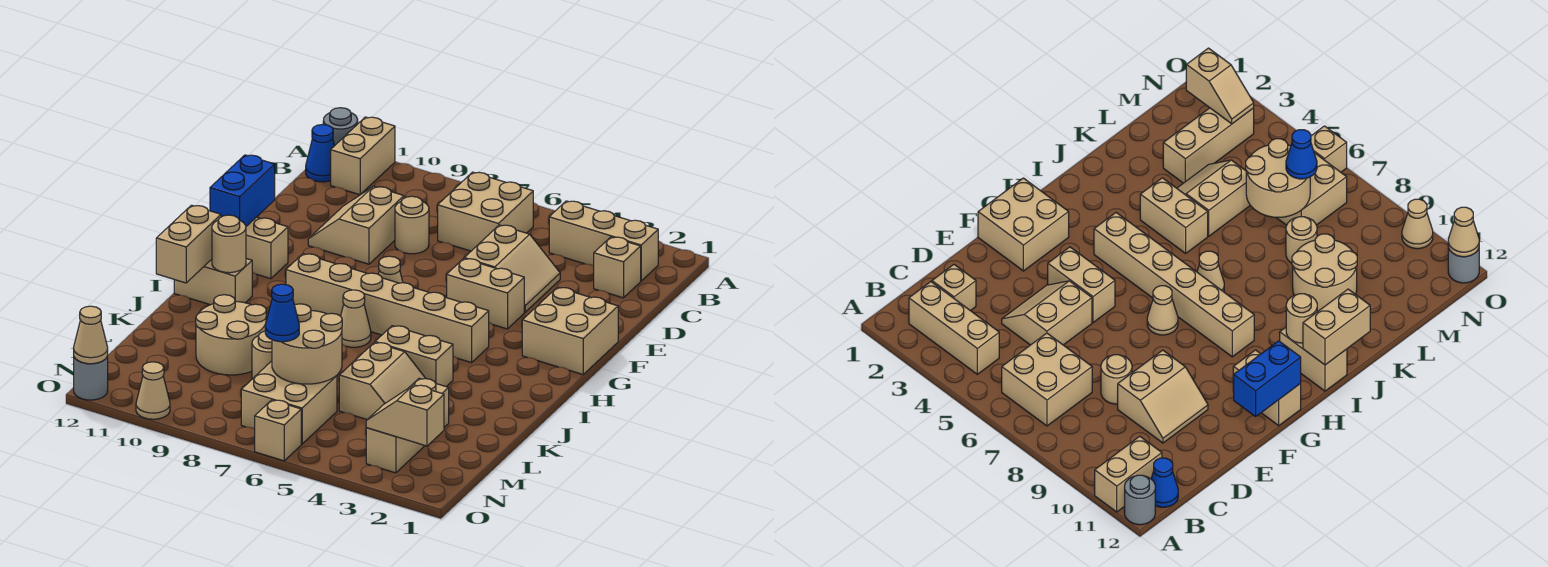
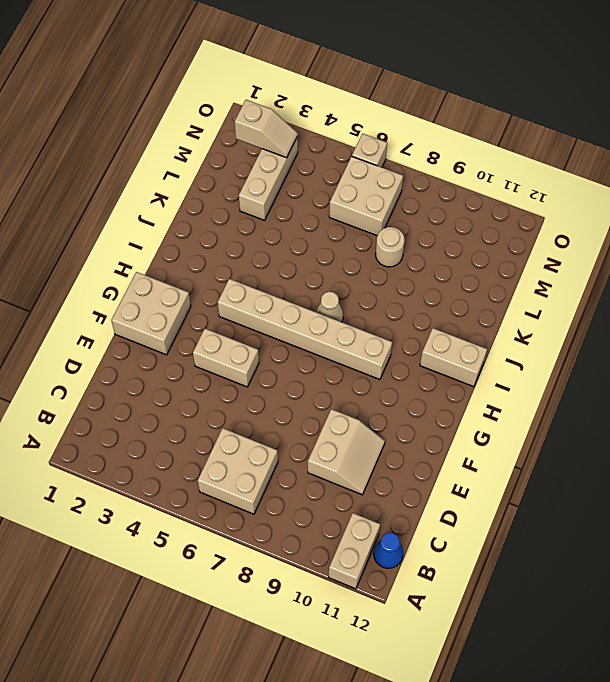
none -> grey 1x1 round brick [323,108,358,145]
none -> tan 1x3 brick [549,201,658,281]
none -> tan 1x1 brick [594,237,641,298]
none -> tan 2x2 slope [464,225,560,312]

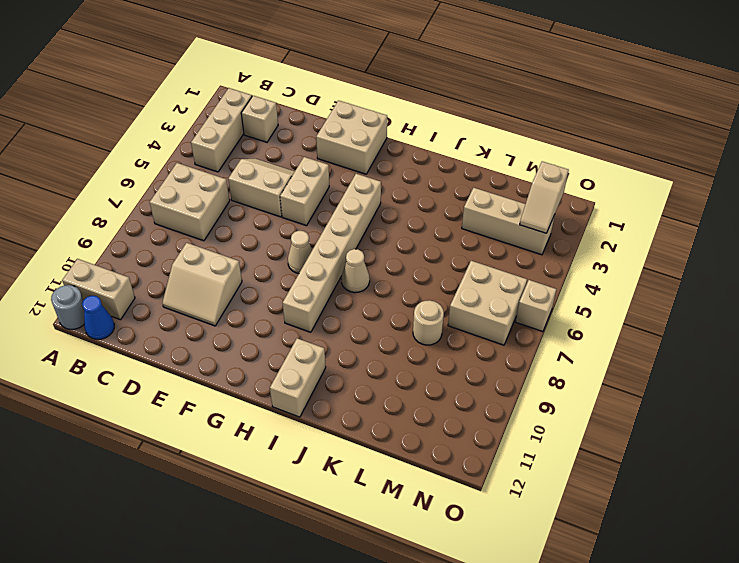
none -> tan 1x1 round brick [395,196,429,254]
none -> tan 1x2 brick [246,217,288,279]
none -> tan 1x2 brick [375,326,453,387]
none -> tan 2x2 slope [339,342,426,420]

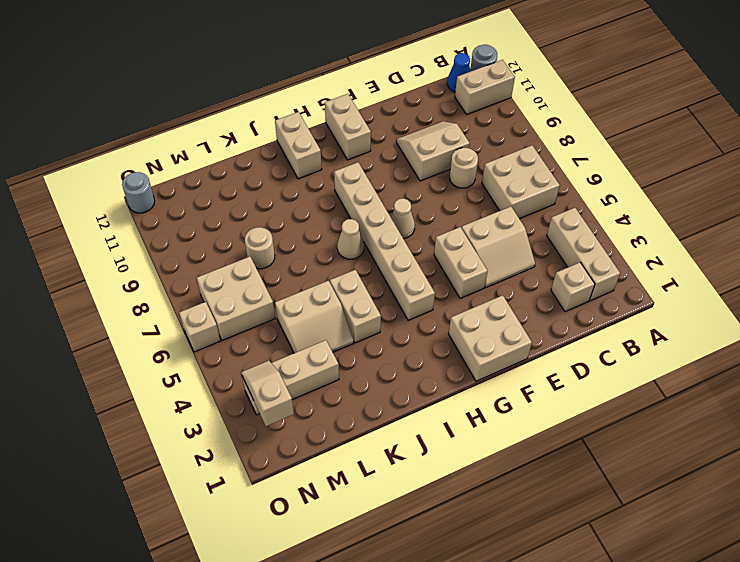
none -> tan 2x2 round brick [196,295,266,375]
none -> tan 1x1 cone [136,362,170,419]
none -> blue 1x2 brick [210,155,275,226]
none -> tan 1x1 round brick [212,215,246,273]

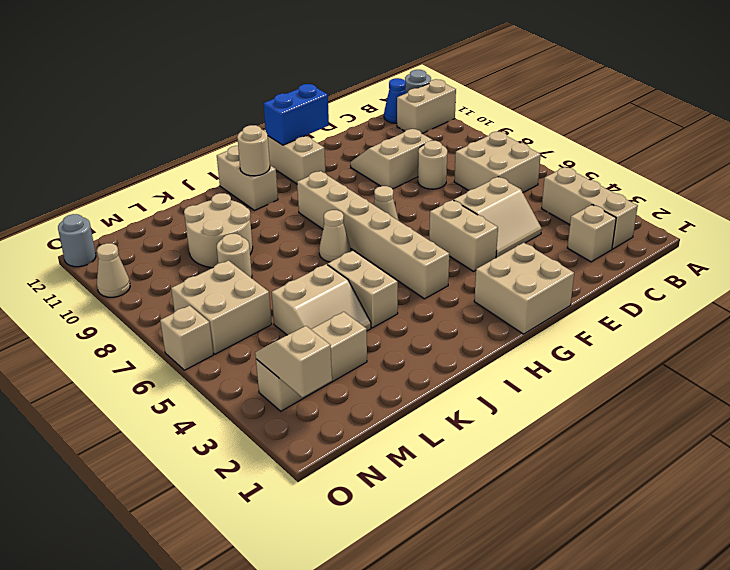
none -> tan 1x2 brick [156,205,221,283]
none -> tan 2x2 round brick [272,304,342,384]
none -> tan 1x1 cone [74,306,108,364]
none -> blue 1x1 cone [265,284,299,342]

